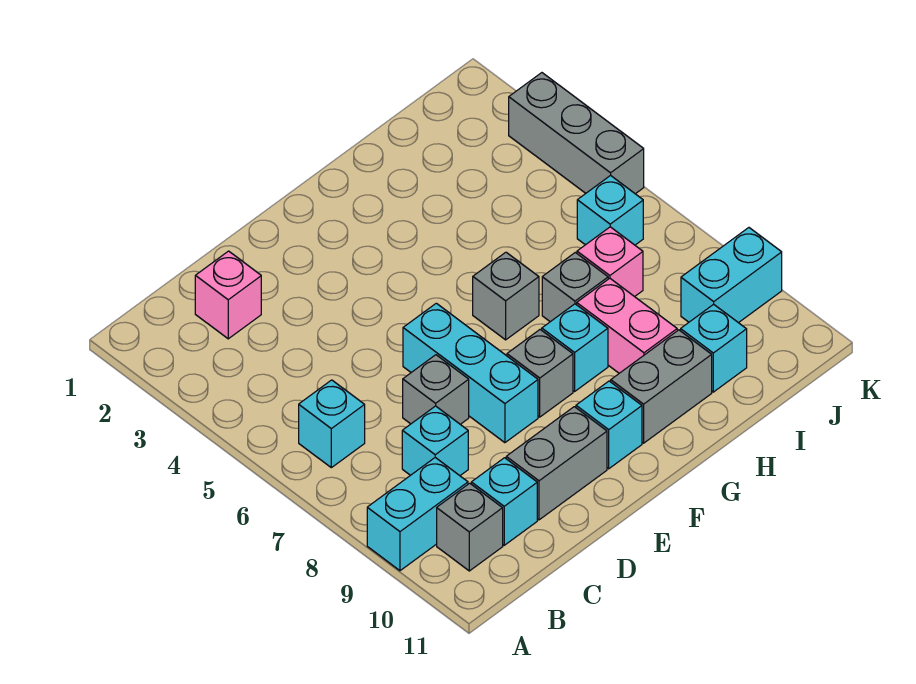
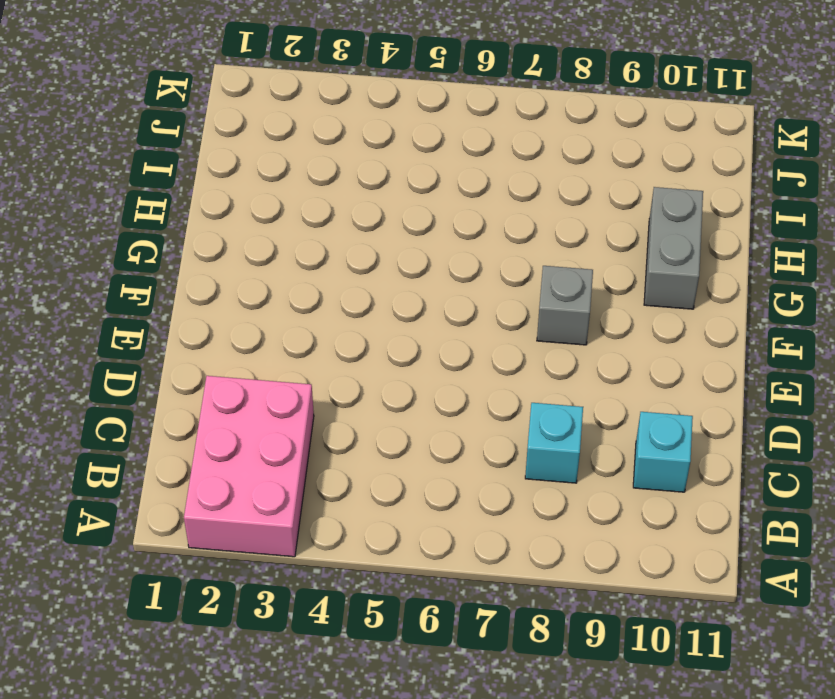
pink 2x3 brick [184,376,314,557] -> pink 1x1 brick [195,251,261,339]
none -> cyan 1x2 brick [367,458,468,571]
none -> cyan 1x1 brick [299,380,365,468]
none -> grey 1x1 brick [437,483,503,571]

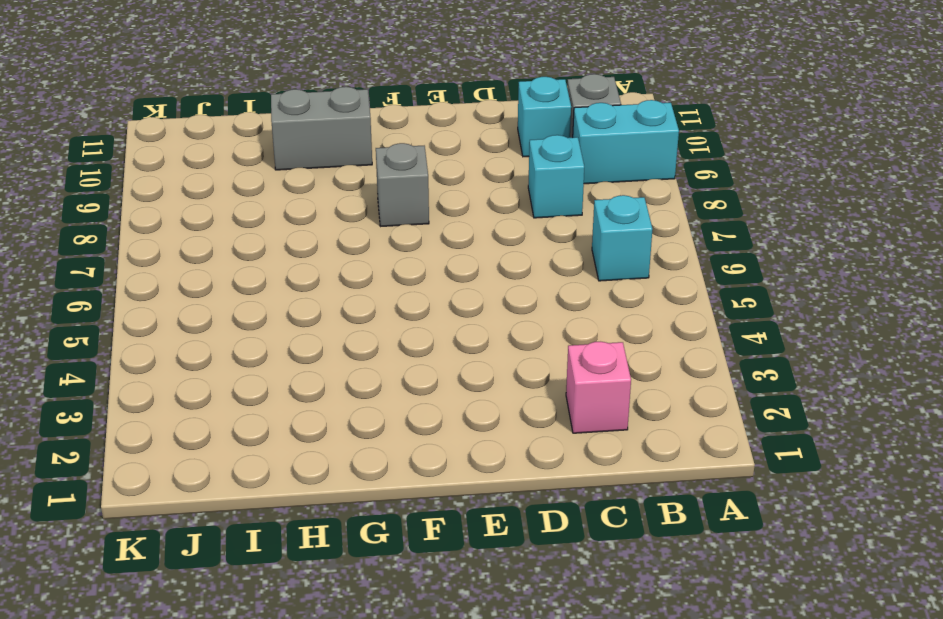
none -> grey 1x1 brick [403,355,469,424]
none -> grey 1x2 brick [506,407,607,520]
none -> cyan 1x3 brick [403,303,538,443]

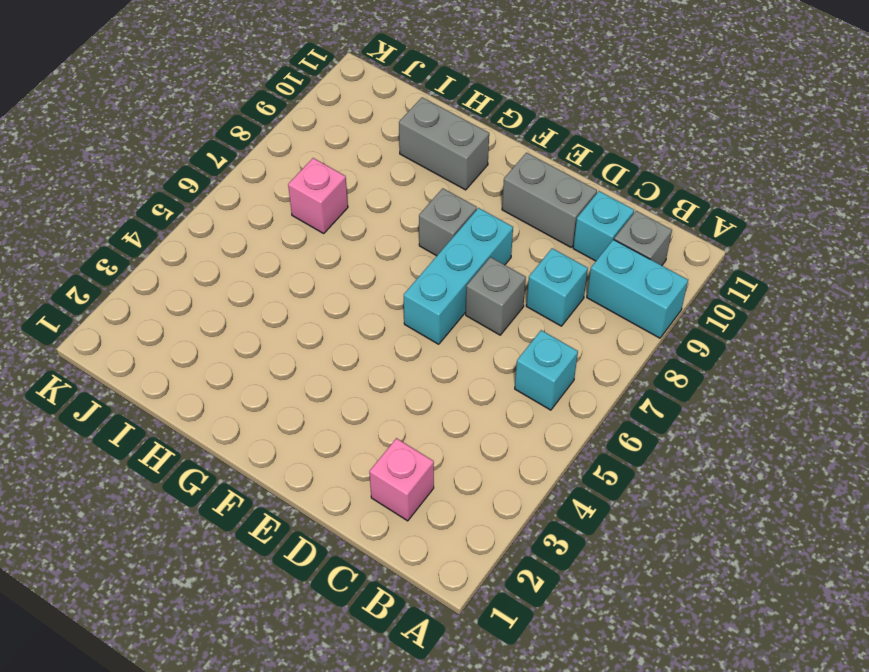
none -> cyan 1x1 brick [576,381,642,469]
none -> grey 1x1 brick [473,252,539,340]
none -> cyan 1x1 brick [542,304,608,391]

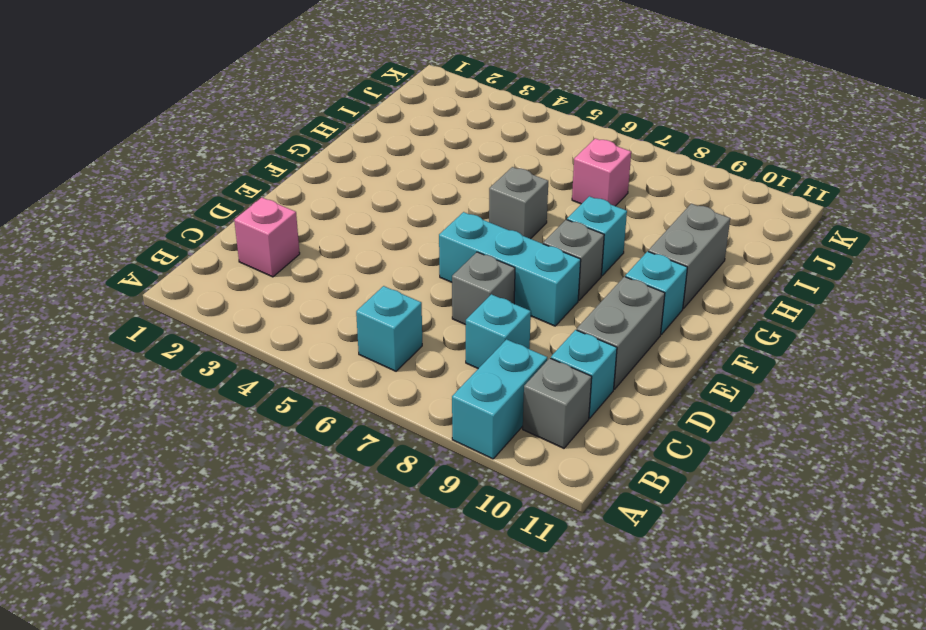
none -> grey 1x1 brick [542,252,608,322]
none -> pink 1x2 brick [577,278,677,373]
none -> cyan 1x1 brick [681,304,747,392]

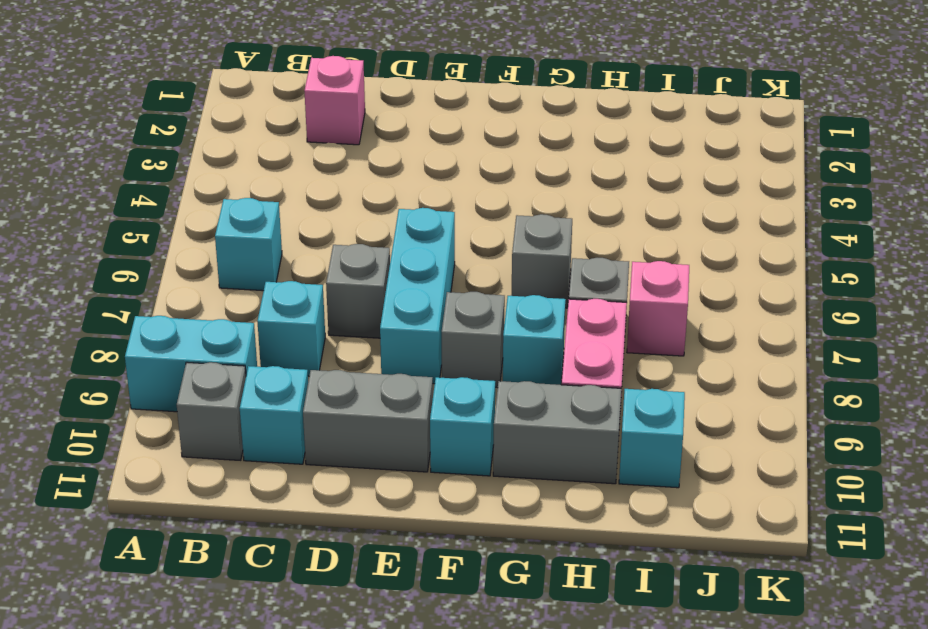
none -> cyan 1x1 brick [577,175,643,245]
none -> cyan 1x2 brick [681,228,782,323]
none -> grey 1x3 brick [509,73,644,194]

